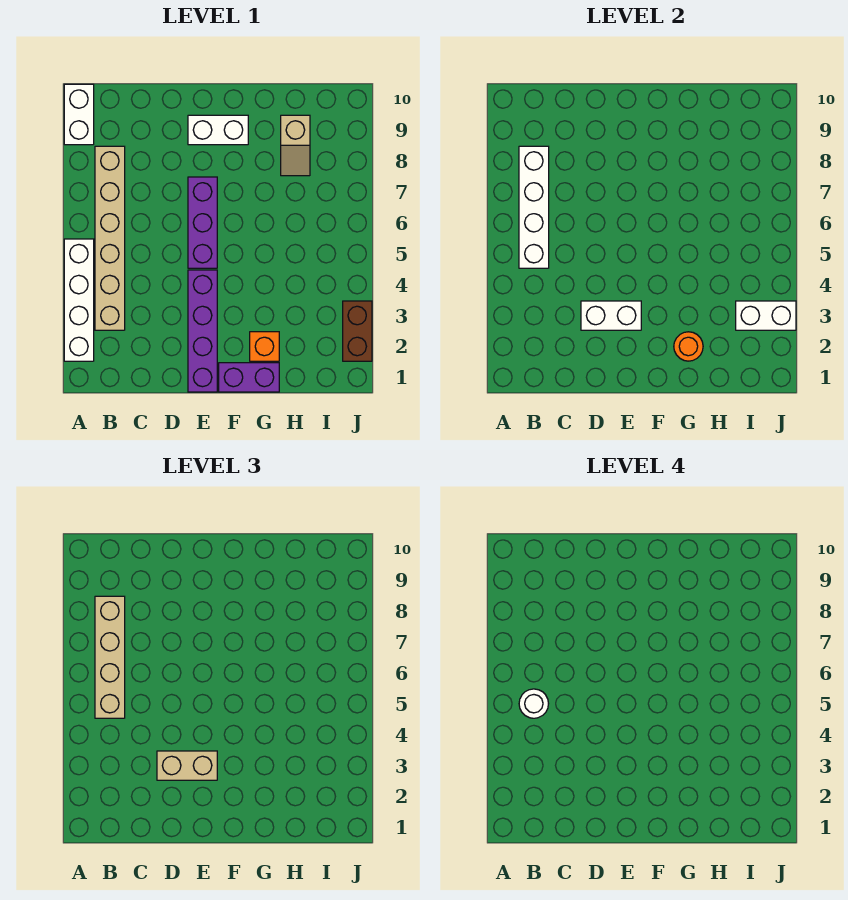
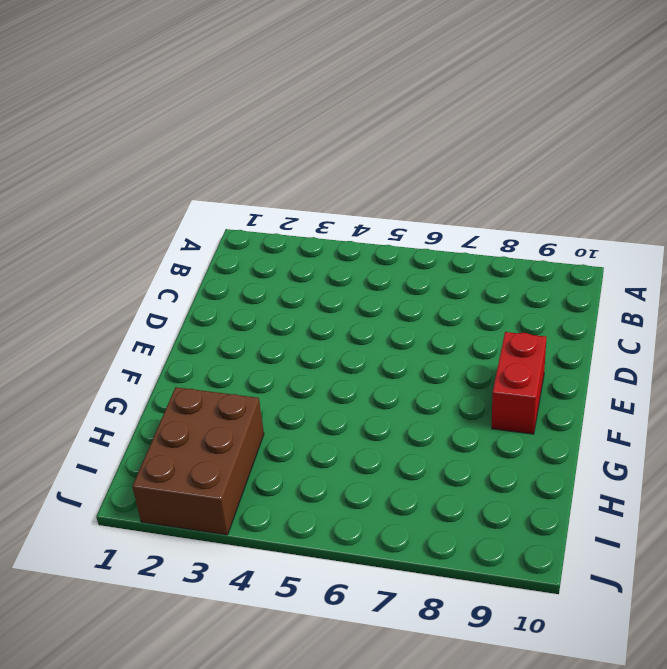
red 1x2 brick [492,332,546,434] -> white 1x2 brick [188,115,248,145]
brown 2x3 brick [132,387,264,535] -> brown 1x2 brick [343,301,372,361]
none -> white 1x4 brick [64,239,94,361]
none -> white 1x2 brick [64,84,94,145]
none -> tan 1x6 brick [95,146,125,330]

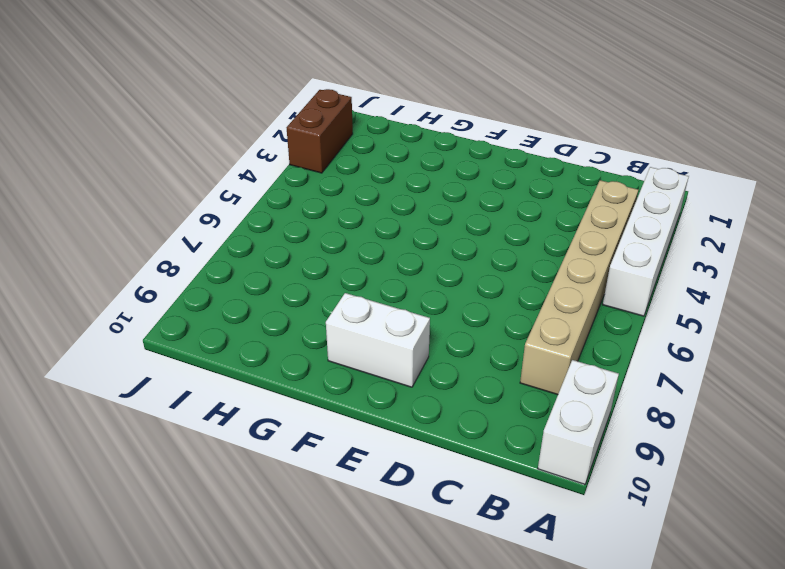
none -> purple 1x4 brick [188,270,217,392]
none -> purple 1x3 brick [188,177,217,268]
none -> purple 1x2 brick [219,363,279,392]

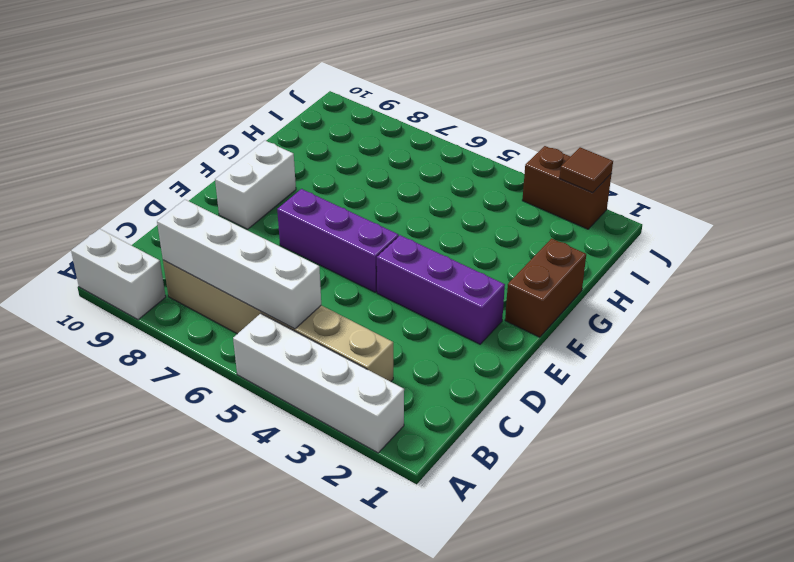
purple 1x3 brick [377,235,505,344] -> purple 1x4 brick [188,270,217,392]
brown 1x2 brick [505,238,586,337] -> purple 1x2 brick [219,363,279,392]
brown 1x1 tile [560,147,613,192] -> none
none -> orange 1x1 brick [250,332,279,361]
none -> tan 1x2 slope [281,115,310,176]
none -> white 1x2 brick [581,301,641,330]

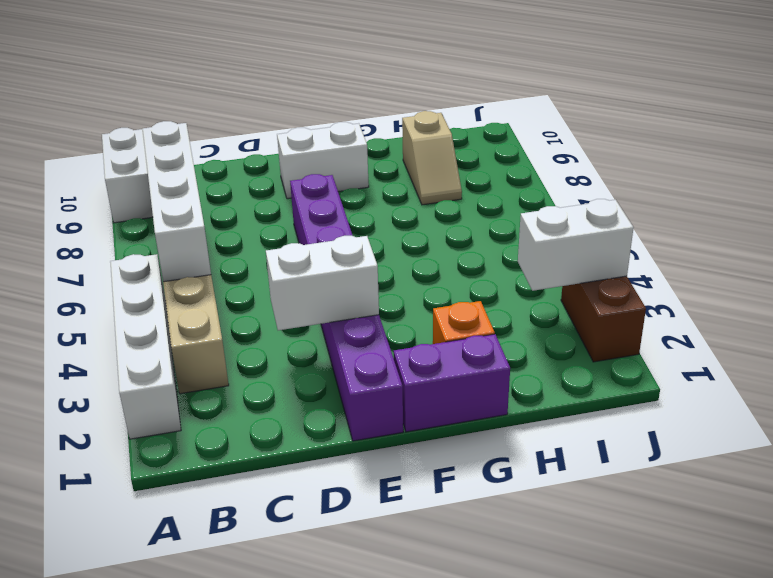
none -> orange 1x1 round brick [674,332,703,361]
none -> tan 1x4 brick [95,596,125,718]
none -> tan 1x2 brick [157,751,217,780]

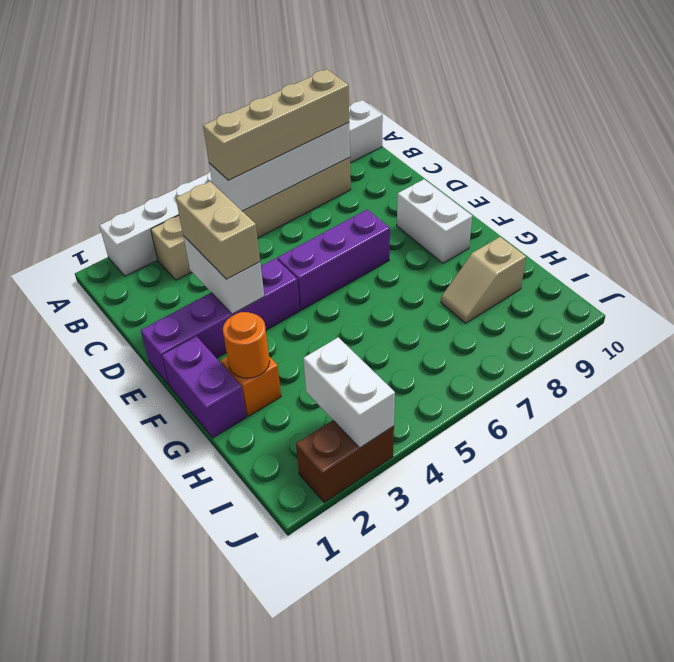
none -> white 1x1 round brick [519,689,549,718]

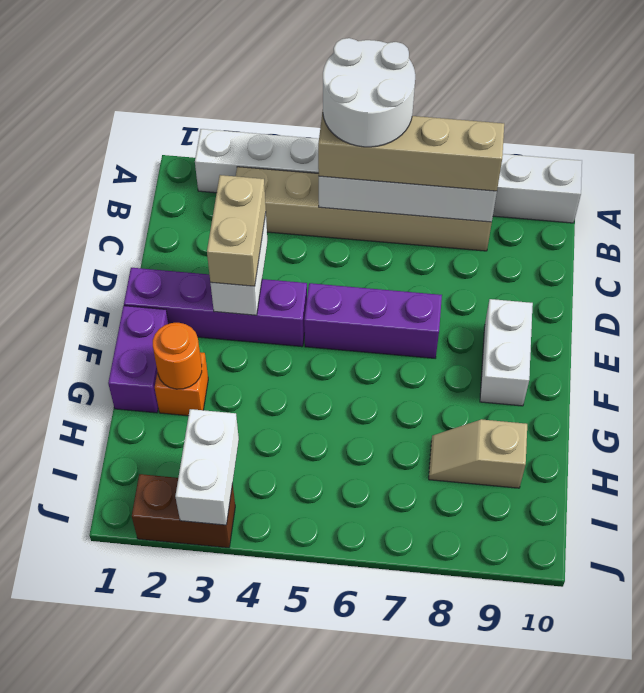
white 2x2 round brick [323,38,415,147] -> white 1x1 round brick [519,689,549,718]

